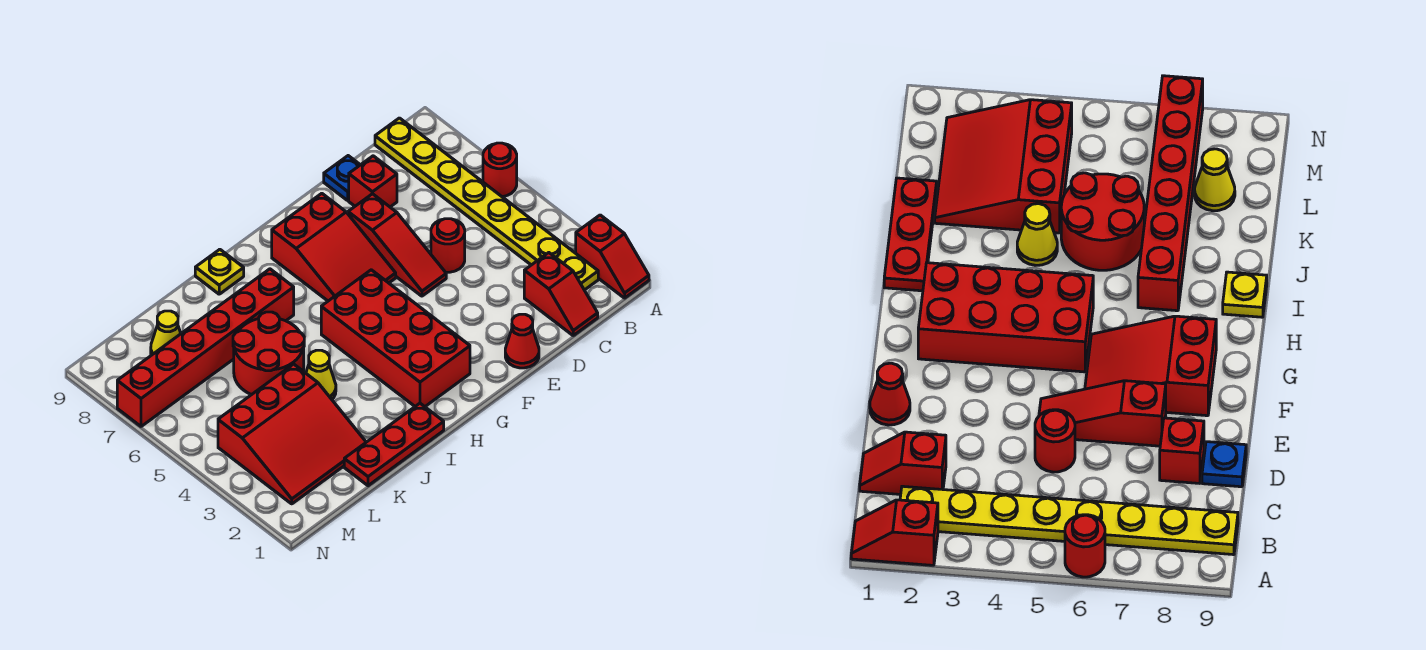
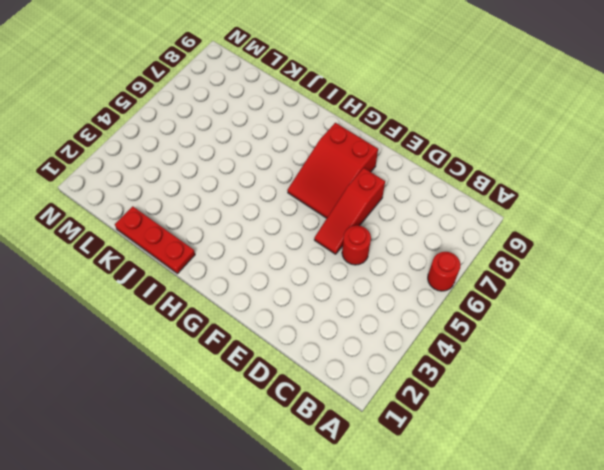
none -> red 1x2 slope [576,215,649,298]
none -> yellow 1x8 plate [375,118,598,290]
none -> red 1x2 slope [524,253,598,335]

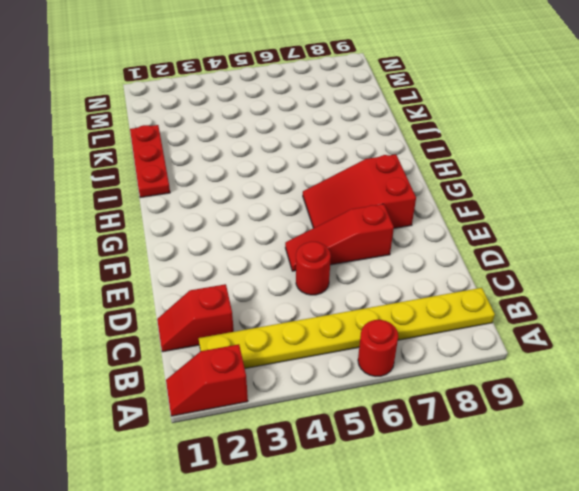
none -> red 1x1 brick [349,156,397,207]
none -> blue 1x1 plate [324,156,360,200]
none -> red 1x1 cone [505,314,539,368]

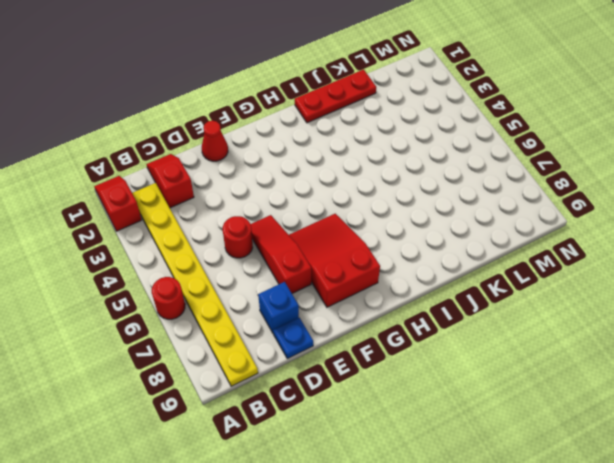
blue 1x1 brick [258,282,299,334] -> red 1x1 brick [349,156,397,207]
none -> red 2x4 brick [321,270,470,407]
none -> red 1x6 brick [117,269,294,426]
none -> yellow 1x1 plate [195,249,244,294]

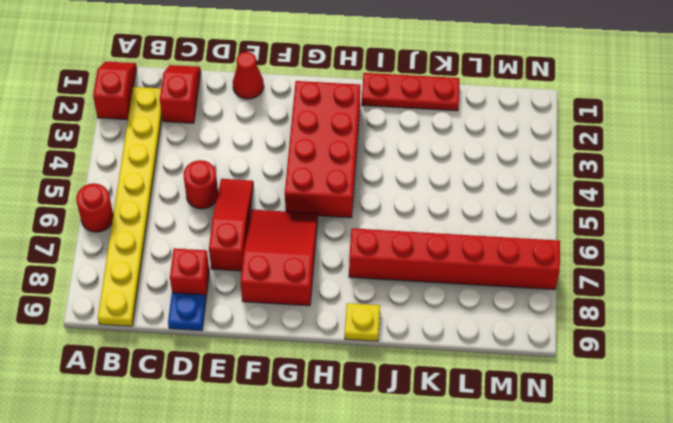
none -> yellow 1x1 cone [306,350,336,399]
none -> red 2x2 round brick [233,312,304,395]
none -> red 3x3 slope [218,364,366,504]

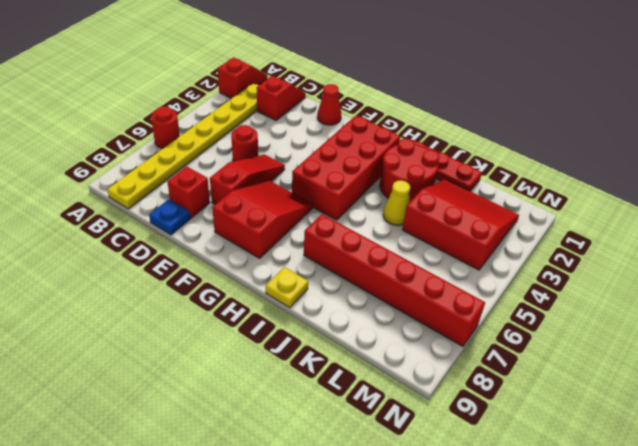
red 2x2 round brick [380,139,439,202] -> red 2x2 round brick moved to [233,312,304,395]
none -> yellow 1x1 cone [151,311,181,355]

